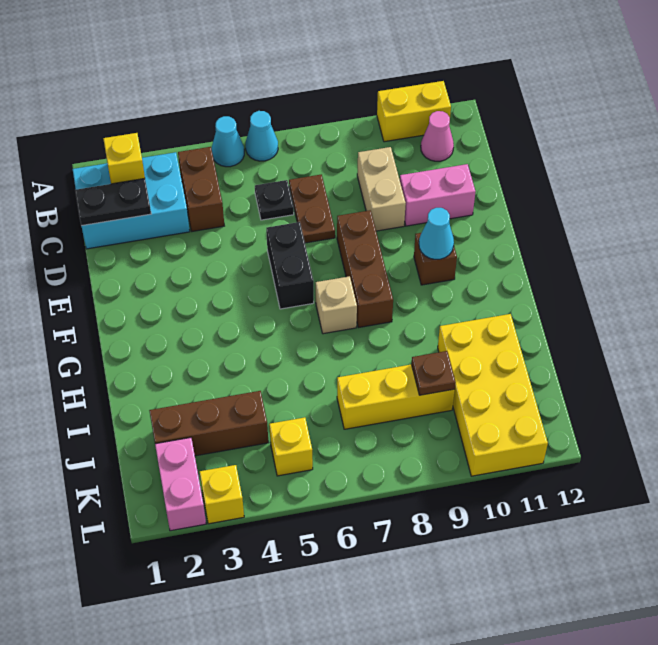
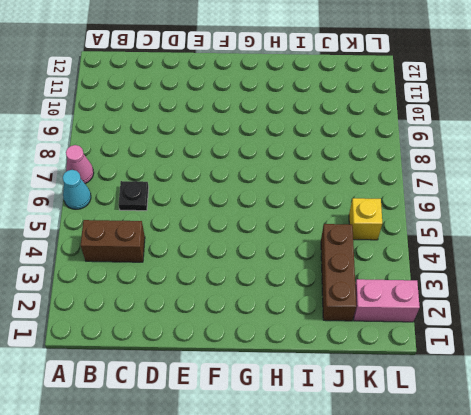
pink 1x1 cone [66,145,94,183] -> pink 1x1 cone moved to [421,111,454,161]
none -> cyan 1x1 cone [212,116,244,167]
none -> yellow 1x2 brick [377,81,451,142]
none -> cyan 2x3 brick [73,152,190,249]

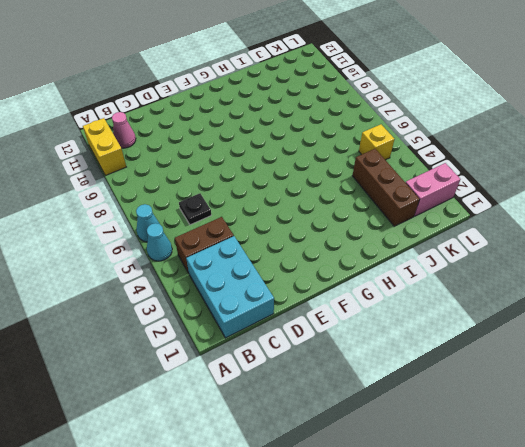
none -> brown 1x2 plate [289,174,335,243]
none -> tan 1x2 brick [357,147,406,231]
none -> pink 1x2 brick [400,164,475,226]

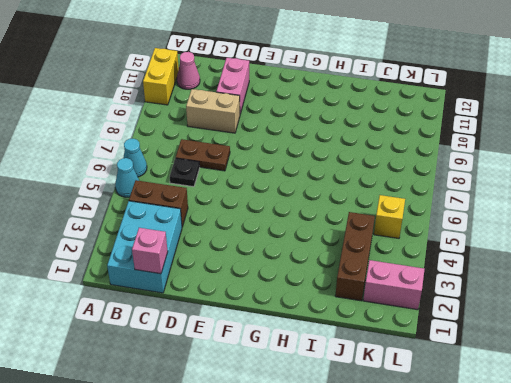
pink 1x1 brick [132,228,168,274] -> black 1x2 plate [75,178,151,226]
none -> black 1x2 brick [266,222,314,309]
none -> brown 1x3 brick [337,210,393,328]
none -> brown 1x1 brick [414,233,457,285]

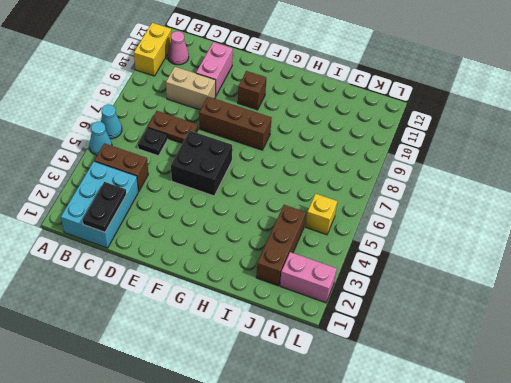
black 2x2 brick [171,131,232,196] -> black 1x2 brick [266,222,314,309]
none -> tan 1x1 brick [316,276,357,334]
none -> yellow 2x4 brick [438,314,548,476]
none -> yellow 1x3 brick [337,364,455,429]

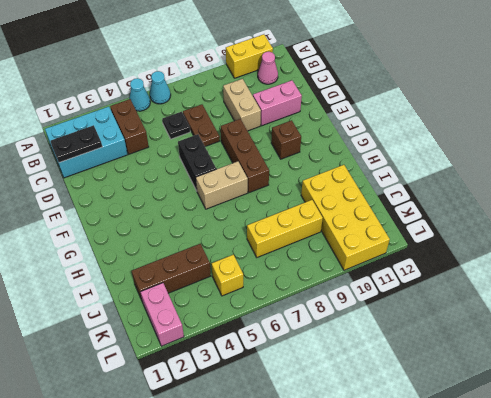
tan 1x2 brick [196,161,248,209] -> tan 1x1 brick [316,276,357,334]
none -> yellow 1x1 brick [200,465,244,524]
none -> yellow 1x1 brick [103,133,145,184]
none -> cyan 1x1 cone [419,208,454,259]

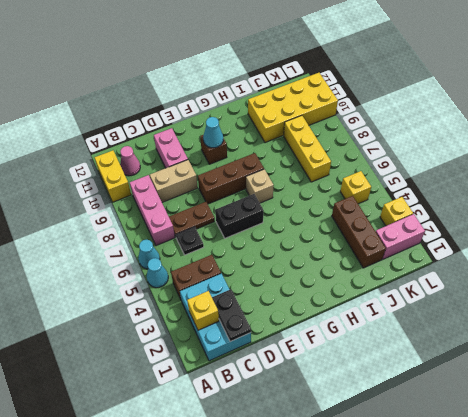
pink 1x3 brick [130,175,175,246] -> none
none -> brown 1x1 plate [412,351,456,395]

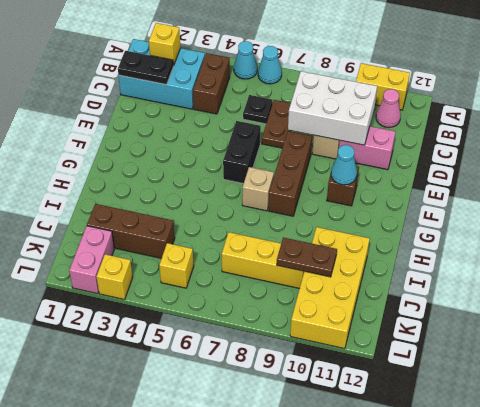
white 2x3 brick [288,71,377,145] -> none
brown 1x2 plate [277,237,337,277] -> brown 1x1 plate [412,351,456,395]

